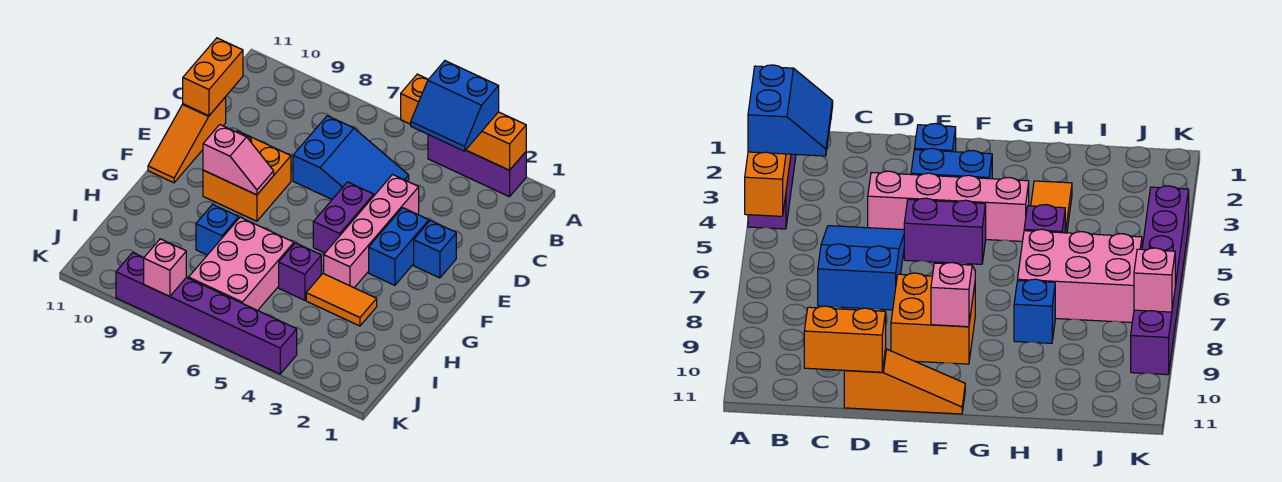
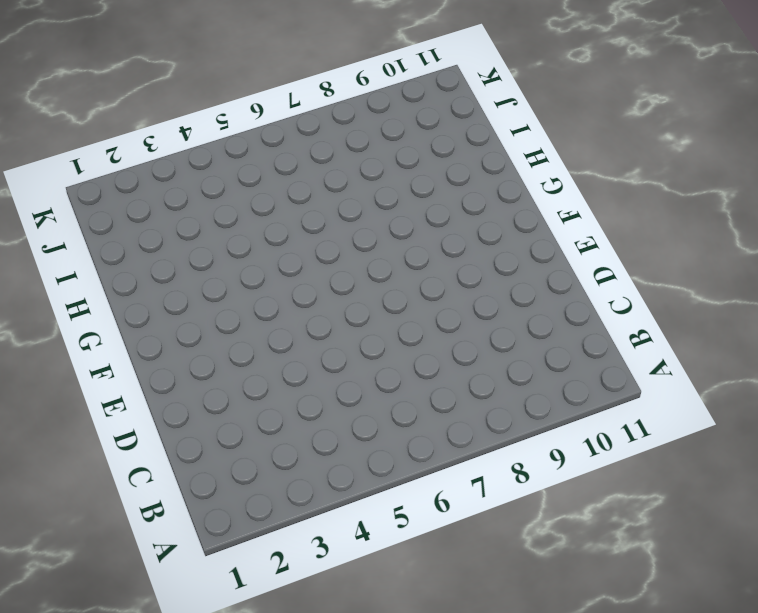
none -> purple 1x3 brick [428,135,526,197]
none -> blue 2x3 slope [293,116,409,199]
none -> pink 1x4 brick [324,175,419,288]

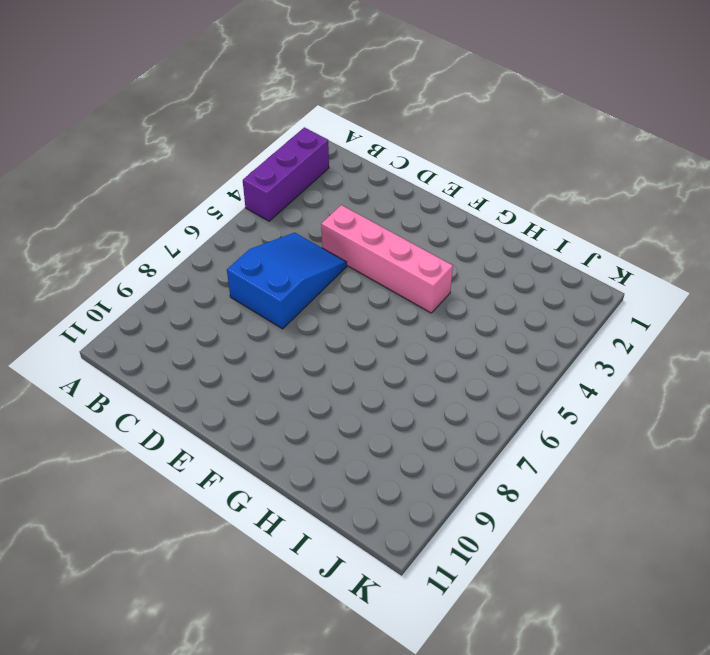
none -> orange 1x3 slope [148,97,226,183]
none -> blue 1x1 brick [414,220,456,278]
none -> blue 1x2 brick [369,208,429,285]

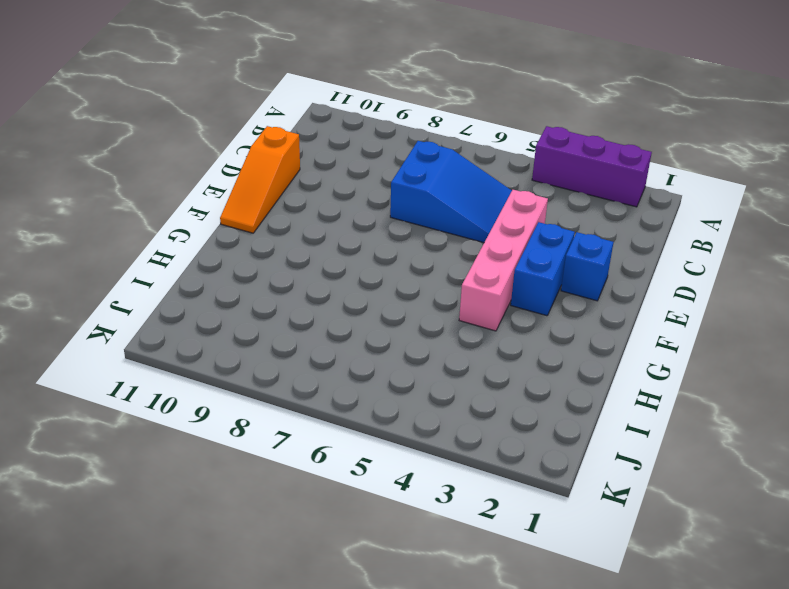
none -> purple 1x2 brick [313,182,374,253]
none -> orange 2x2 brick [203,131,291,221]
none -> orange 1x2 tile [306,273,377,326]

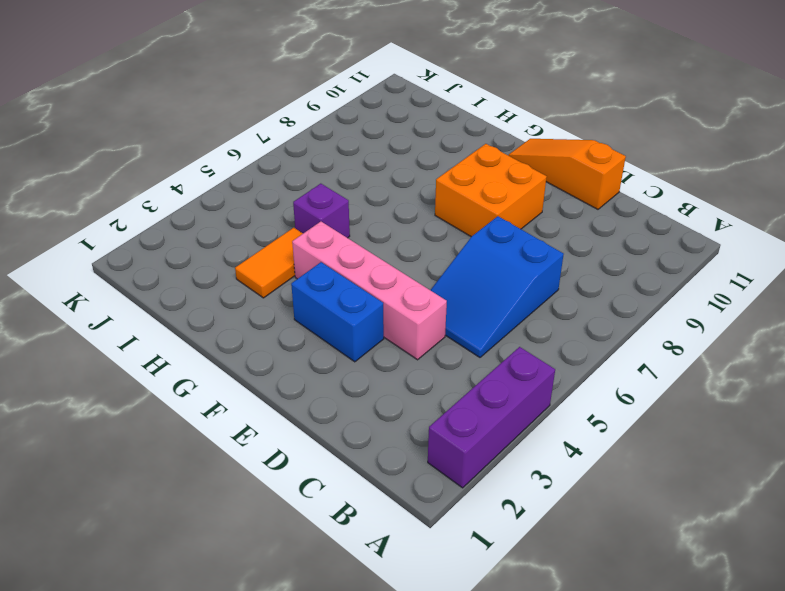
none -> blue 1x1 brick [414,220,456,278]
none -> purple 1x2 brick [313,182,374,253]
none -> pink 2x3 brick [189,217,294,310]

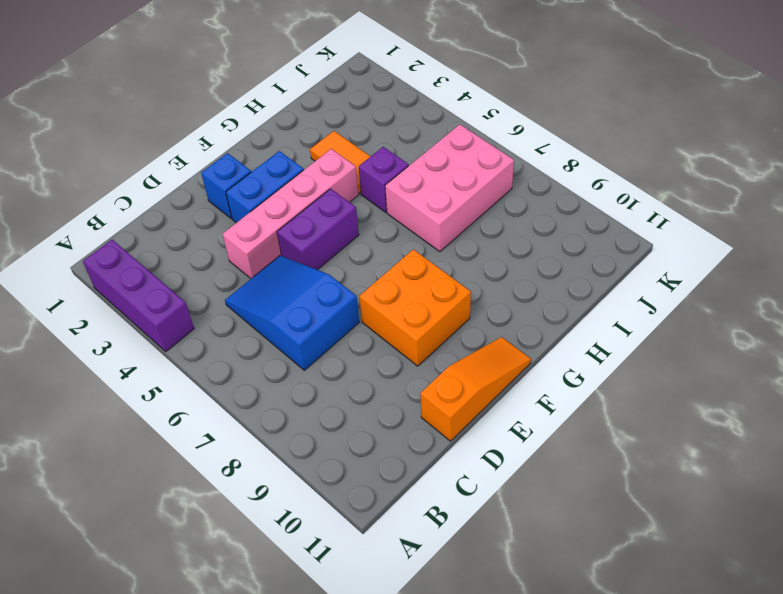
none -> blue 1x1 brick [196,204,239,255]
none -> purple 1x6 brick [116,253,297,374]
none -> orange 1x4 brick [401,74,526,170]

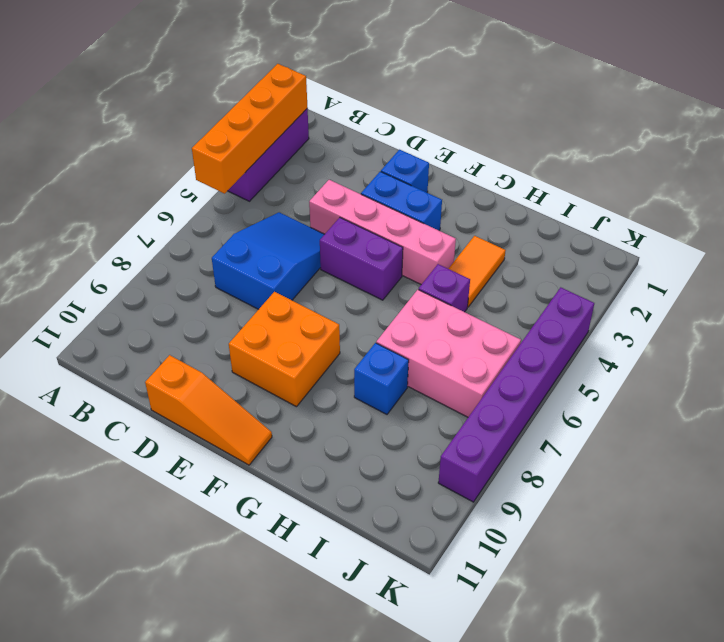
none -> orange 1x2 brick [183,38,243,116]
none -> pink 1x2 slope [203,125,274,195]
none -> pink 1x1 brick [144,239,186,297]

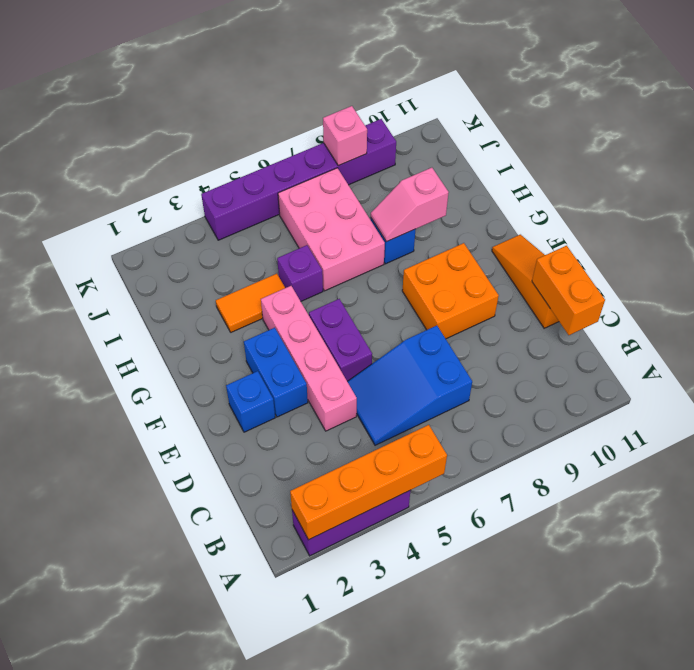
pink 1x2 slope [371,168,449,242] -> pink 1x2 slope moved to [203,125,274,195]
none -> blue 2x2 slope [411,61,499,151]

